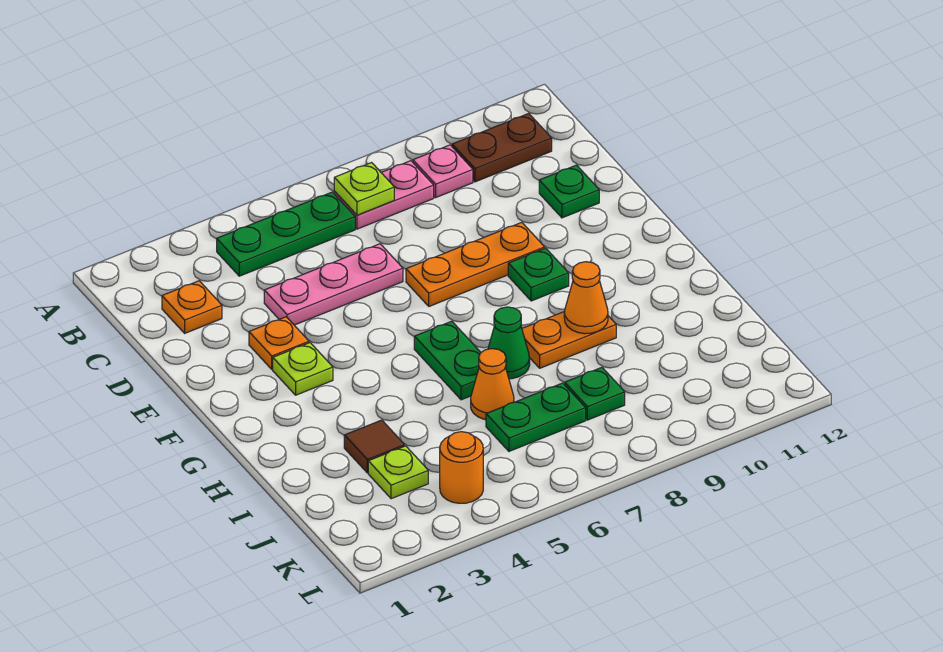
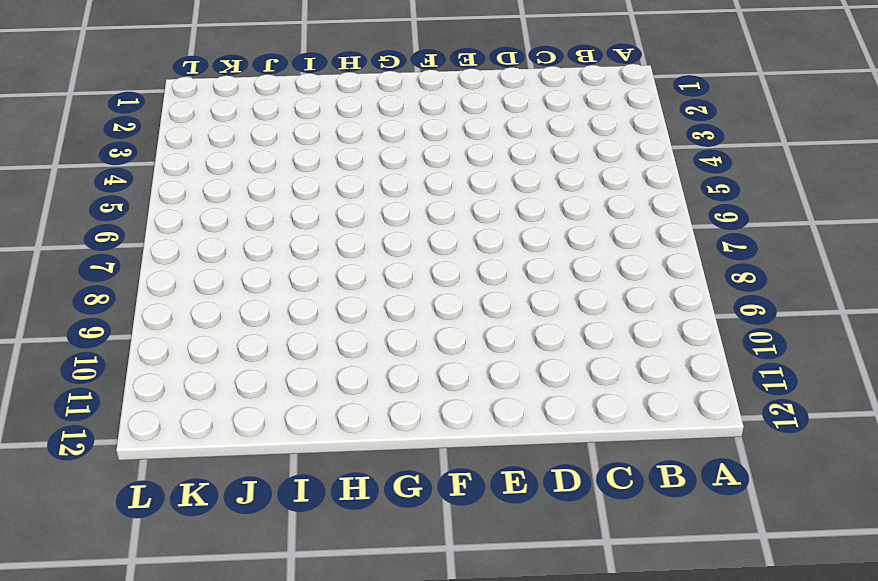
none -> green 1x3 plate [217,192,355,276]
none -> pink 1x2 plate [334,161,434,229]
none -> pink 1x1 plate [413,145,473,197]

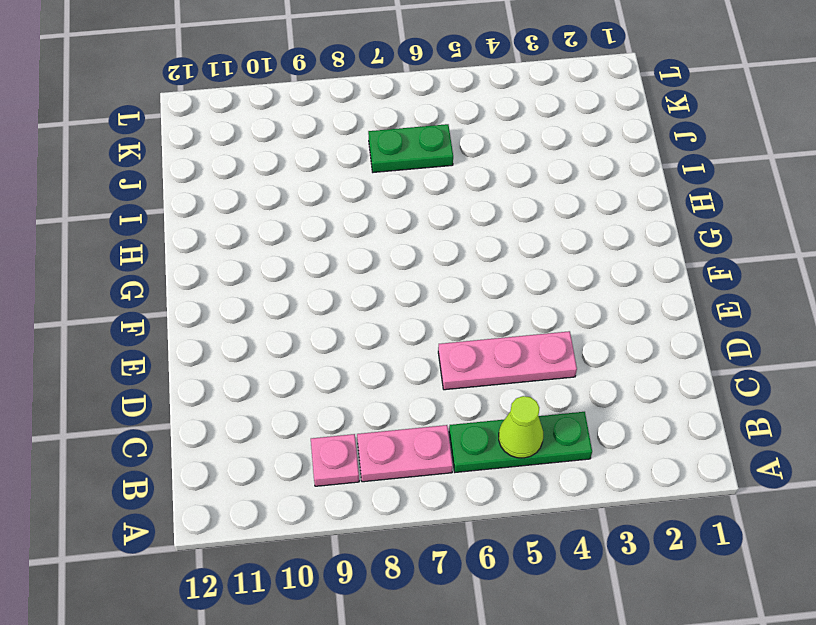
lime 1x1 cone [499,396,543,458] -> none
none -> brown 1x2 plate [452,113,552,182]
none -> orange 1x1 plate [162,281,222,333]
none -> green 1x1 plate [539,165,599,218]

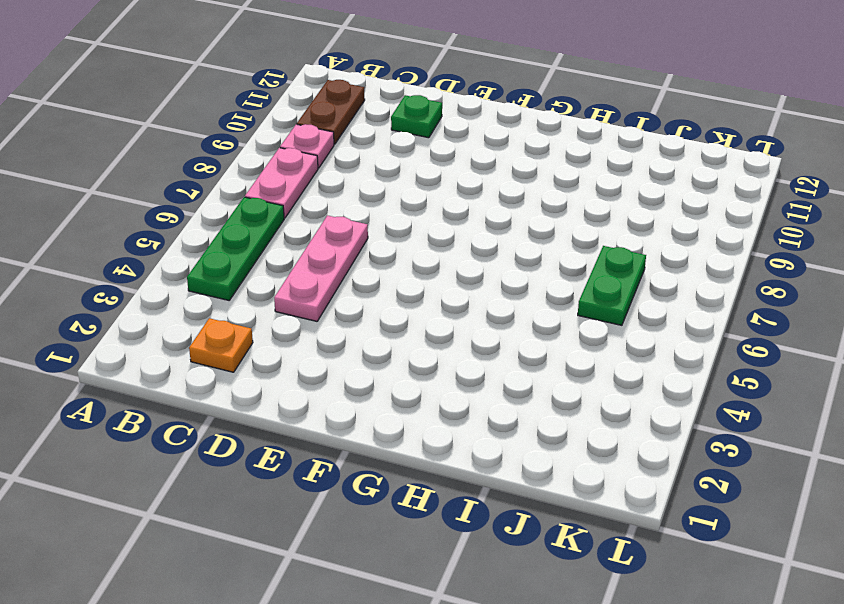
none -> orange 1x1 plate [249,317,309,369]
none -> orange 1x3 plate [406,222,545,306]
none -> lime 1x1 plate [273,343,333,395]

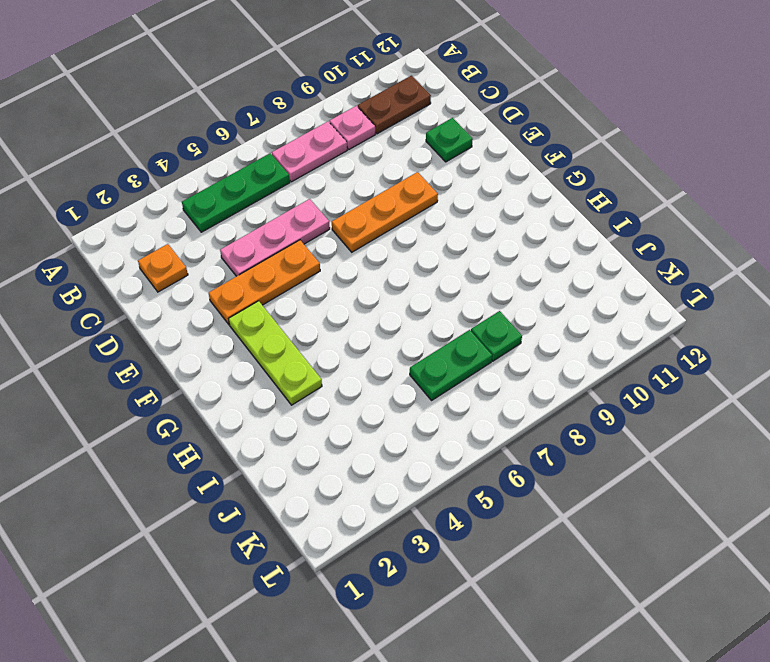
orange 1x3 plate [209,240,320,325] -> orange 1x1 plate [249,317,309,369]
lime 1x3 plate [229,301,322,405] -> lime 1x1 plate [273,343,333,395]
none -> green 1x1 plate [508,248,569,301]
none -> green 1x2 plate [414,321,481,400]
none -> green 1x1 cone [488,307,530,379]

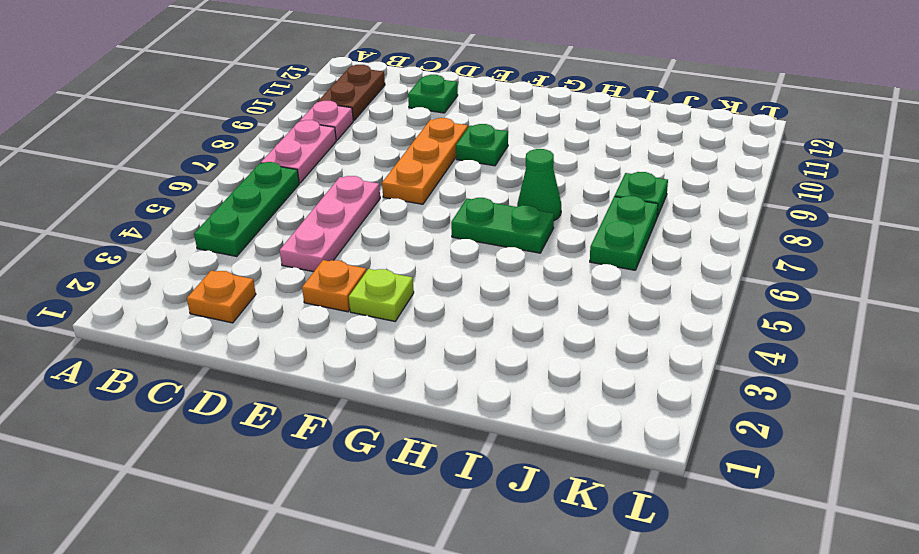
none -> orange 1x2 plate [522,312,616,368]
none -> brown 1x1 tile [344,420,405,473]
none -> orange 1x1 cone [471,349,514,420]

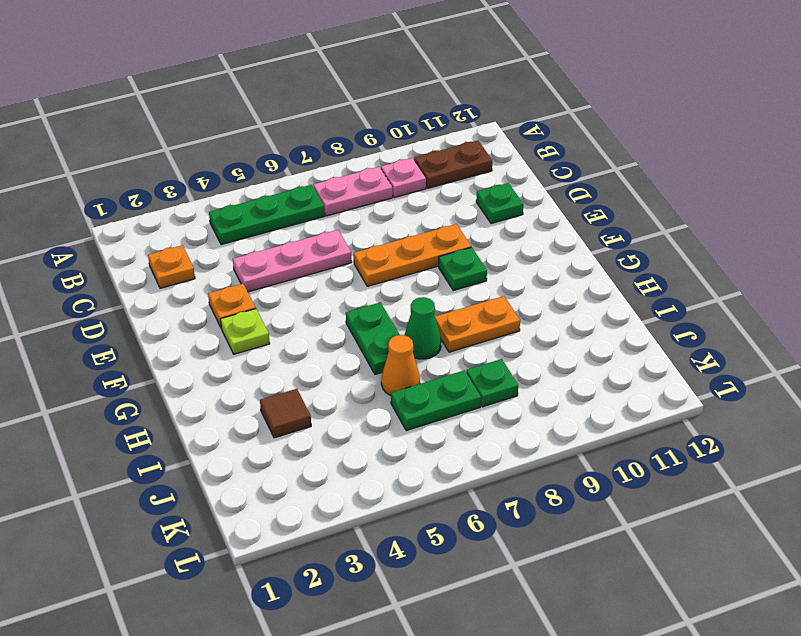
none -> lime 1x1 plate [368,446,428,499]
none -> orange 1x1 round brick [440,432,483,503]
none -> lime 1x1 plate [334,163,394,215]

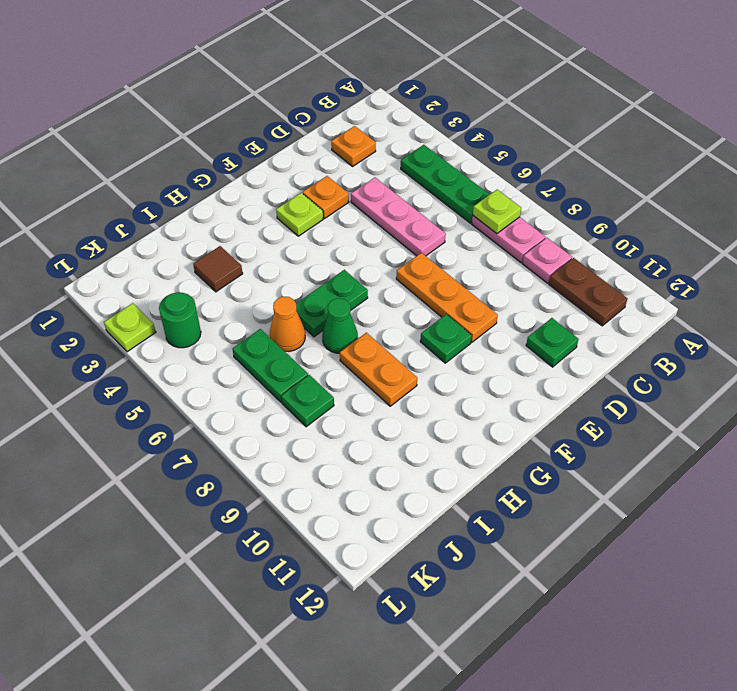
green 1x1 round brick [159,292,201,348] -> orange 1x1 round brick [440,432,483,503]
lime 1x1 plate [104,303,156,352] -> lime 1x1 plate moved to [368,446,428,499]
none -> orange 1x1 cone [564,262,608,334]

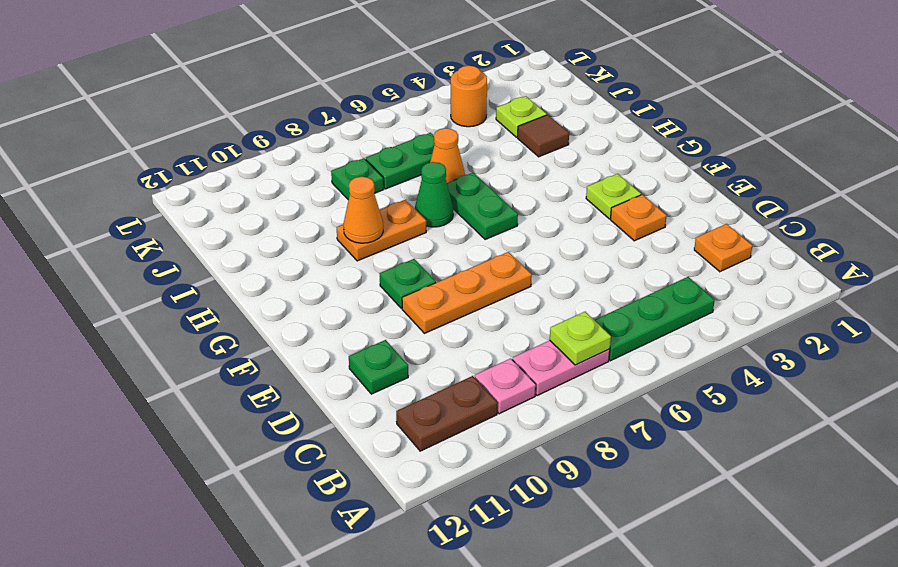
none -> pink 1x3 plate [264,244,403,325]

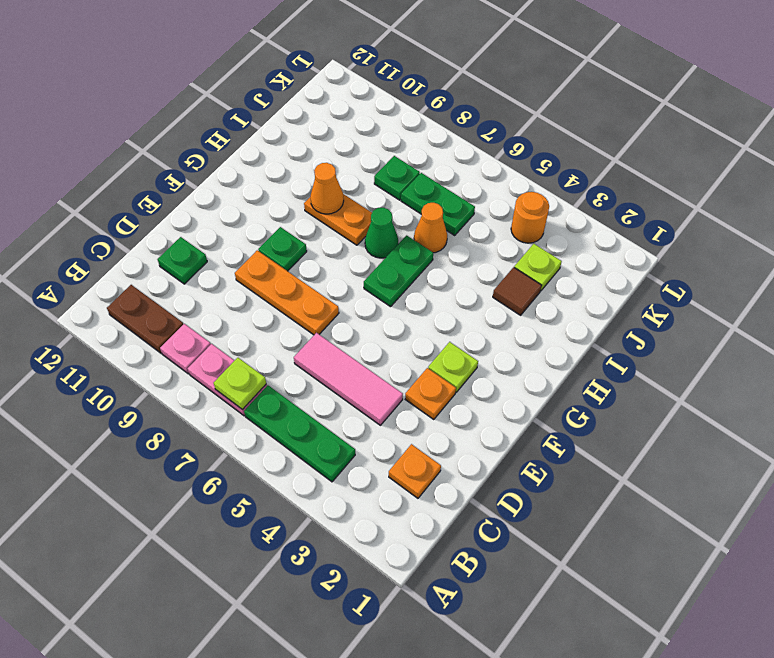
pink 1x3 tile [294,333,403,425] -> pink 1x3 plate [264,244,403,325]

